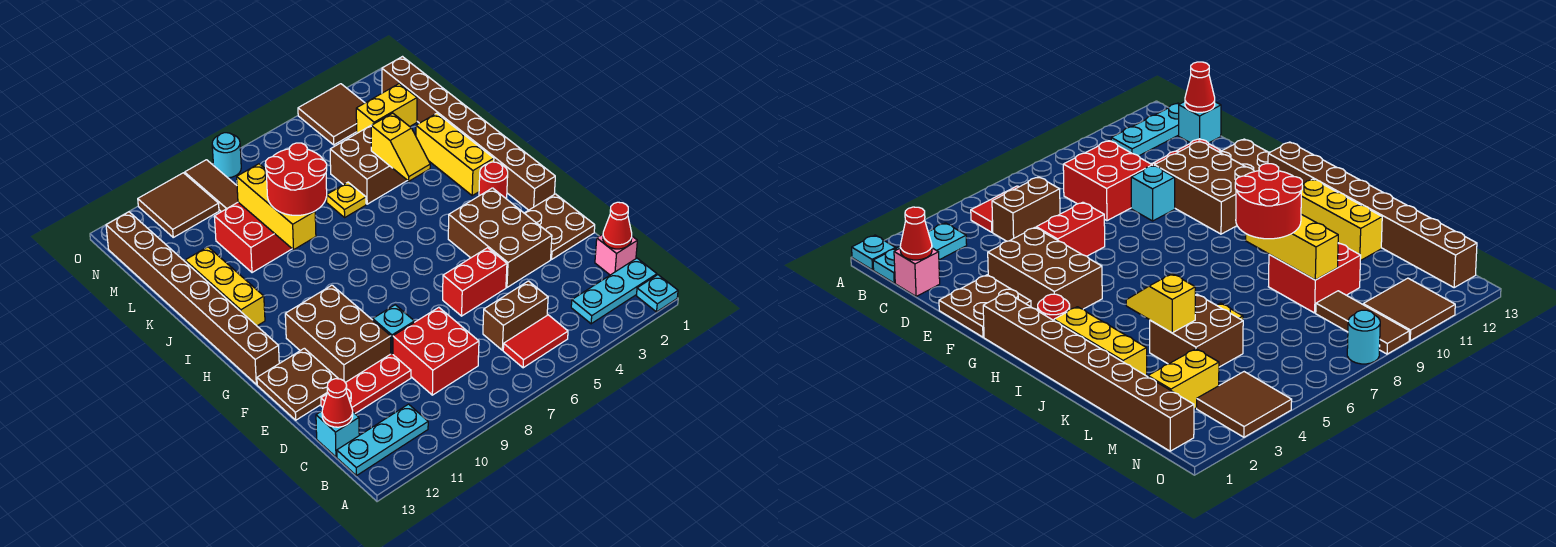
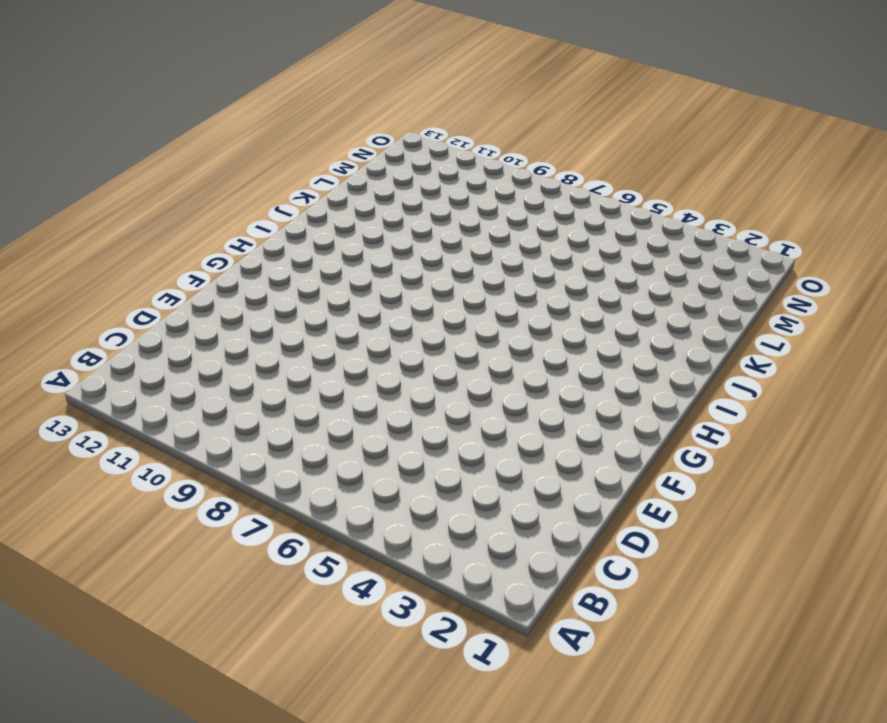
none -> cyan 1x1 plate [636,275,678,312]
none -> cyan 1x3 plate [571,258,657,324]
none -> red 1x2 tile [503,315,568,368]
none -> cyan 1x3 plate [337,404,428,476]

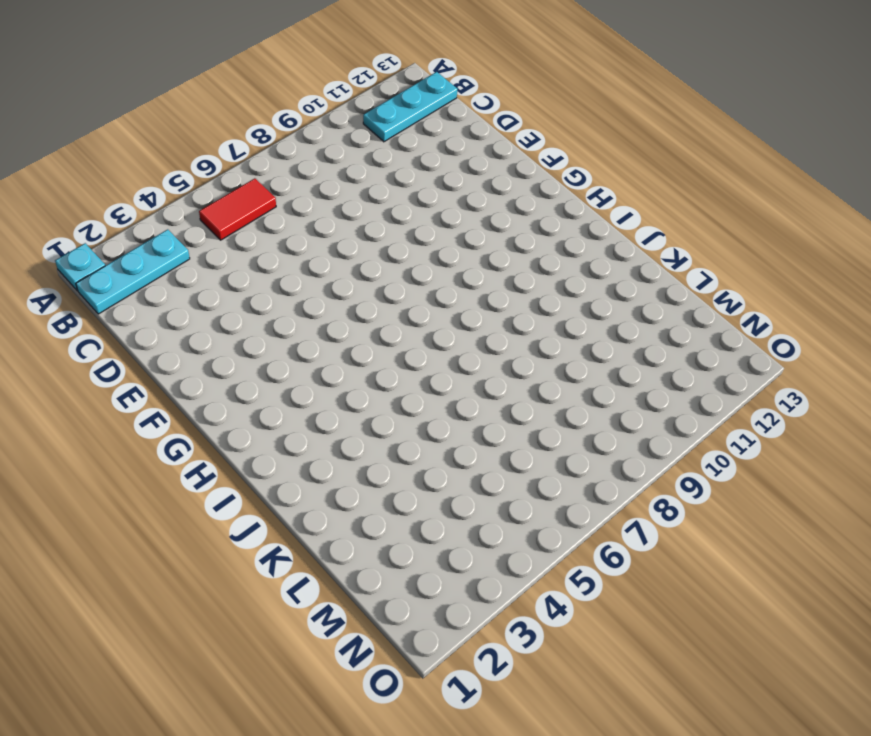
none -> pink 1x1 brick [595,234,637,275]
none -> brown 1x2 brick [483,281,548,350]
none -> red 2x2 brick [393,307,479,395]
none -> cyan 1x1 brick [316,411,359,457]

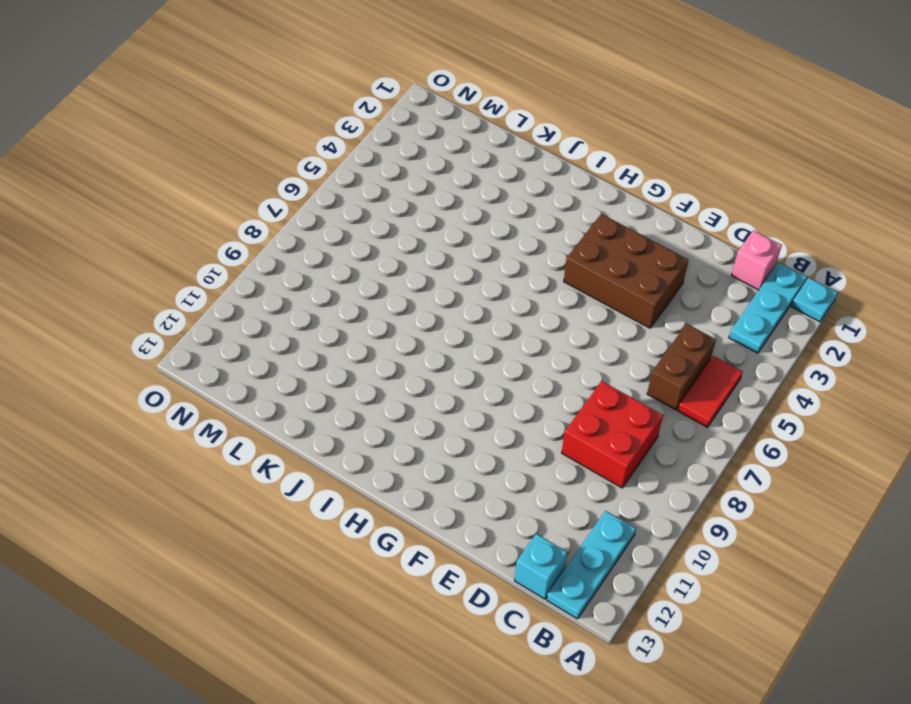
none -> red 1x3 plate [321,354,411,413]
none -> brown 2x2 plate [525,194,595,259]
none -> red 1x2 brick [443,248,507,316]
none -> cyan 1x1 brick [373,305,414,354]

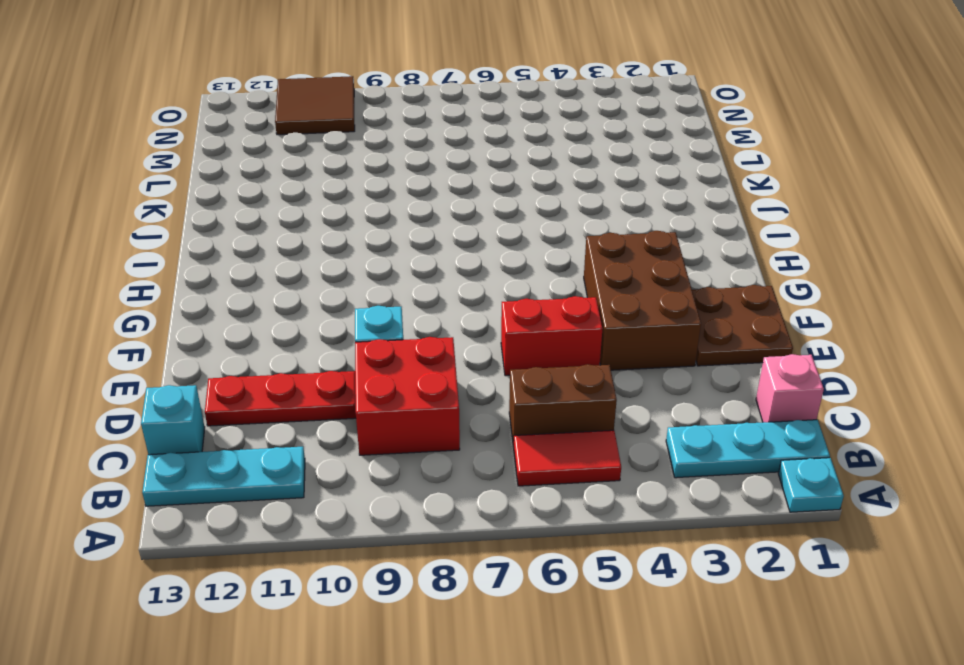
none -> brown 2x3 brick [285,285,391,382]
none -> brown 2x2 plate [257,348,338,420]
none -> brown 1x8 brick [382,57,555,210]
none -> brown 1x8 brick [106,212,279,384]

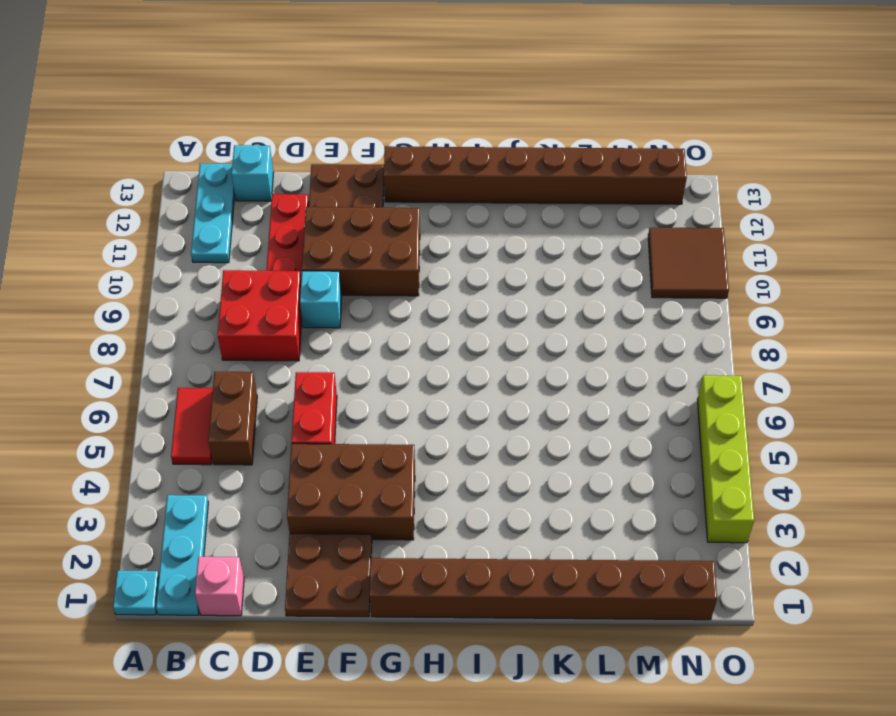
lime 1x4 brick [697,375,754,543] -> brown 2x2 tile [298,84,365,145]
none -> red 1x1 round brick [479,162,508,199]
none -> yellow 1x3 brick [416,113,494,195]
none -> yellow 1x3 brick [185,247,265,326]
none -> brown 2x2 brick [330,124,408,204]

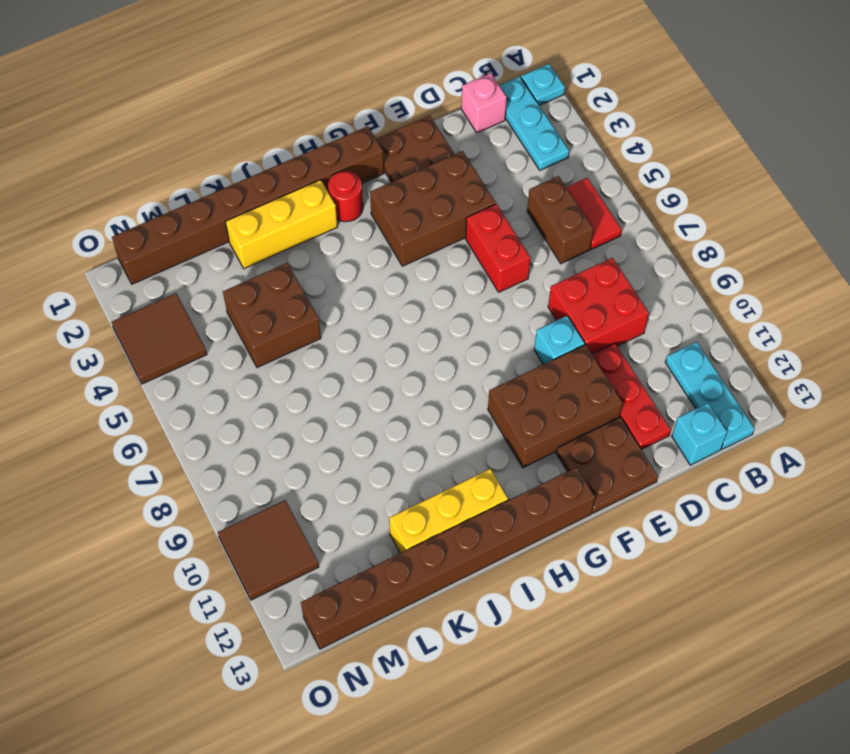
none -> yellow 1x1 plate [327,182,366,217]
none -> red 2x2 brick [214,202,292,273]
none -> yellow 1x2 brick [356,84,417,133]
none -> brown 1x3 tile [185,160,238,212]

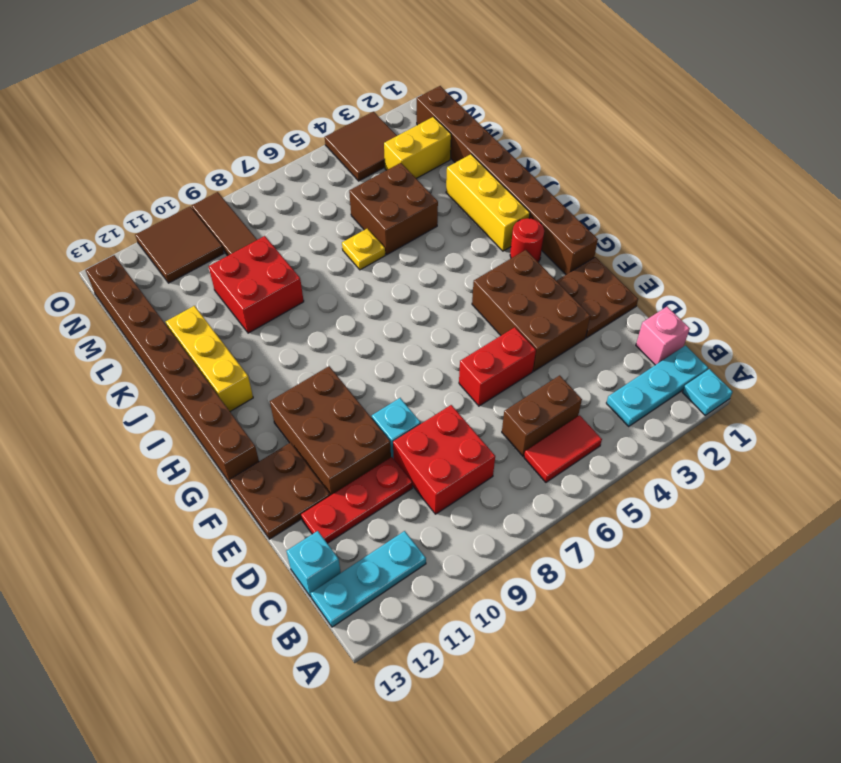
none -> cyan 1x1 round brick [212,133,241,178]
none -> red 1x1 cone [603,202,632,249]
none -> red 1x1 cone [322,379,353,427]
none -> yellow 1x2 slope [371,113,430,181]

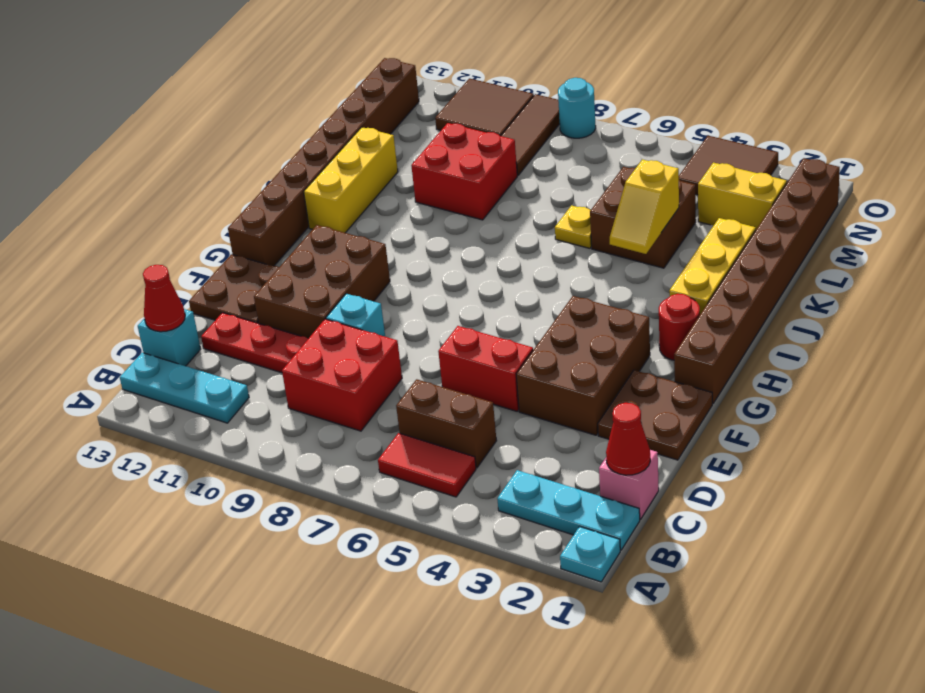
none -> yellow 1x3 brick [237,164,316,250]
none -> red 2x2 round brick [265,143,327,215]

